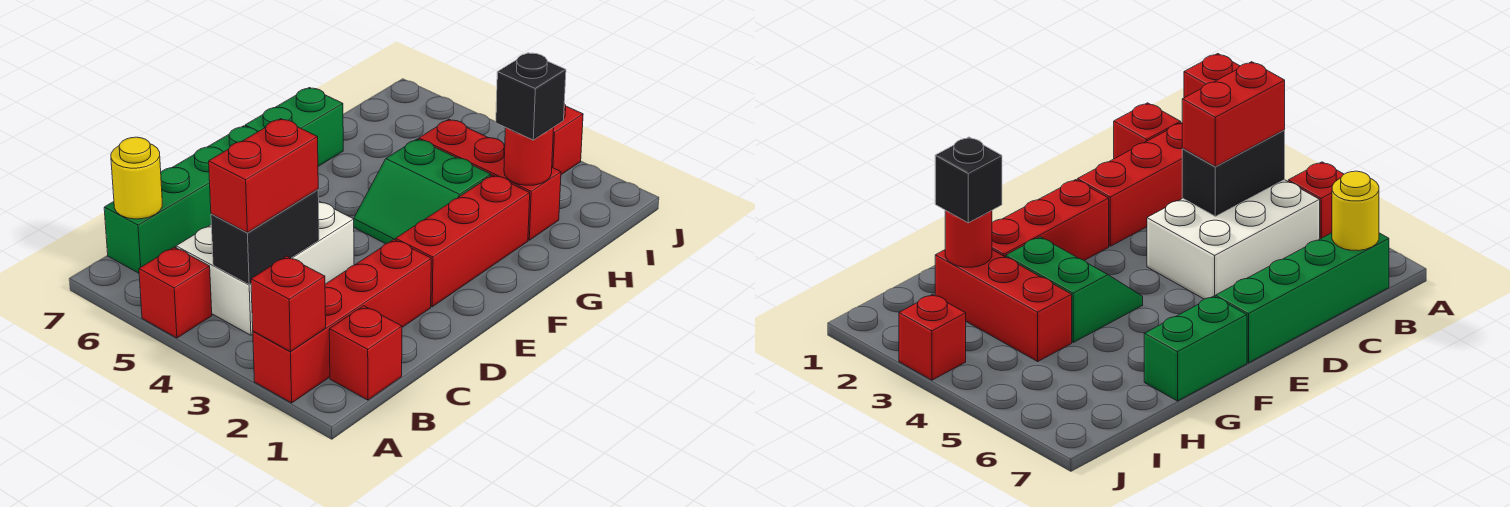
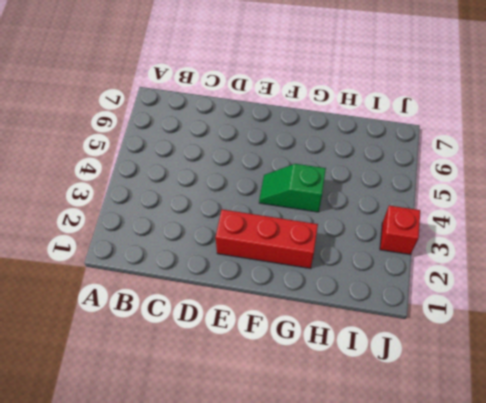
green 1x2 slope [259,164,326,212] -> green 2x2 slope [354,139,491,244]
none -> red 1x4 brick [253,239,431,403]
none -> red 1x1 brick [139,247,212,338]
none -> red 1x1 brick [329,306,402,400]

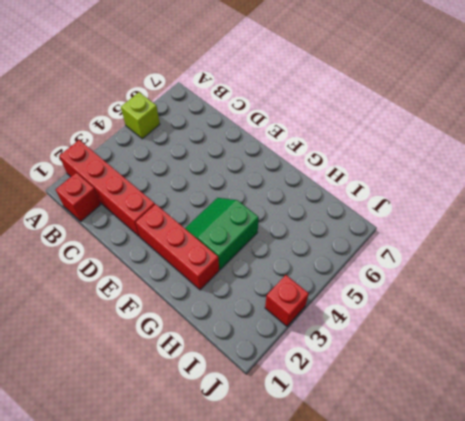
lime 1x1 brick [121,92,160,139] -> red 1x1 brick [139,247,212,338]
none -> white 2x3 brick [176,202,354,335]
none -> green 1x4 brick [104,126,257,273]
none -> green 1x2 brick [245,88,343,166]

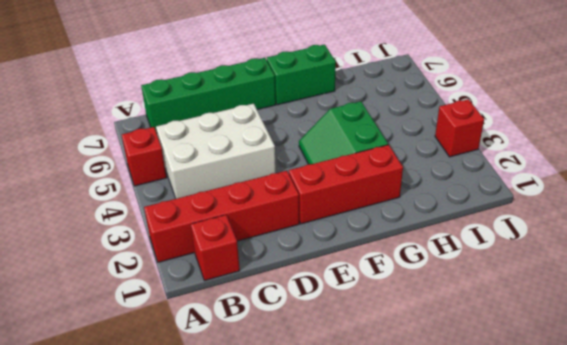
none -> red 1x3 brick [419,119,561,240]
none -> red 1x1 brick [251,256,326,352]
none -> black 1x2 brick [211,189,319,284]

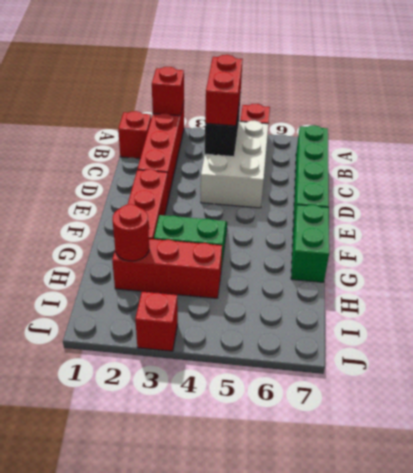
none -> yellow 1x1 round brick [111,137,162,219]
none -> black 1x1 brick [496,53,566,140]

